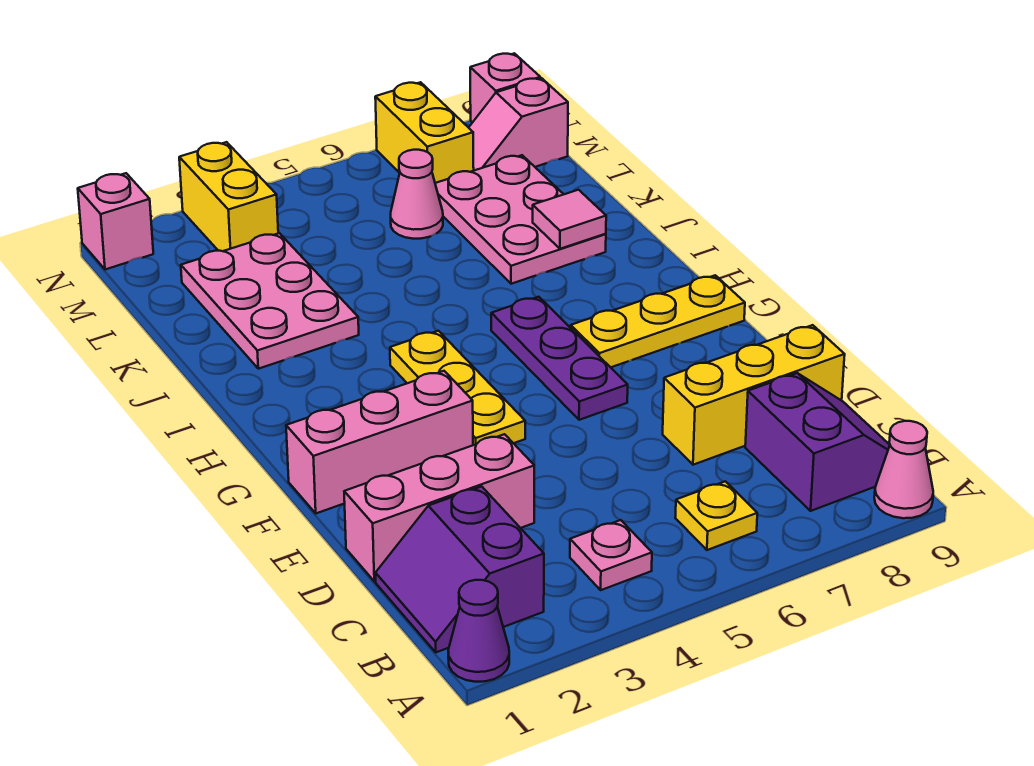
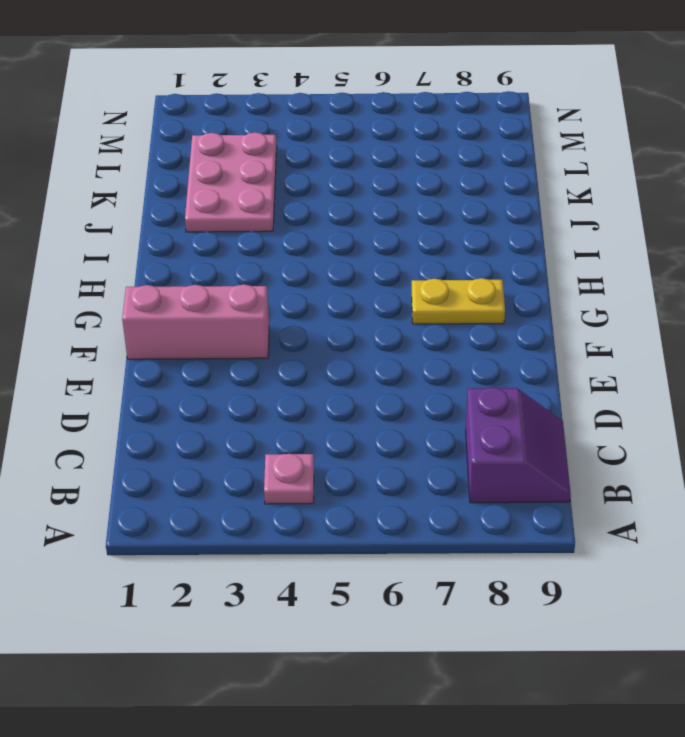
yellow 1x2 plate [412,278,505,324] -> yellow 1x3 plate [571,275,745,367]
none -> purple 1x1 cone [448,580,509,682]
none -> pink 1x1 cone [874,421,933,518]
none -> purple 2x2 slope [376,487,544,652]

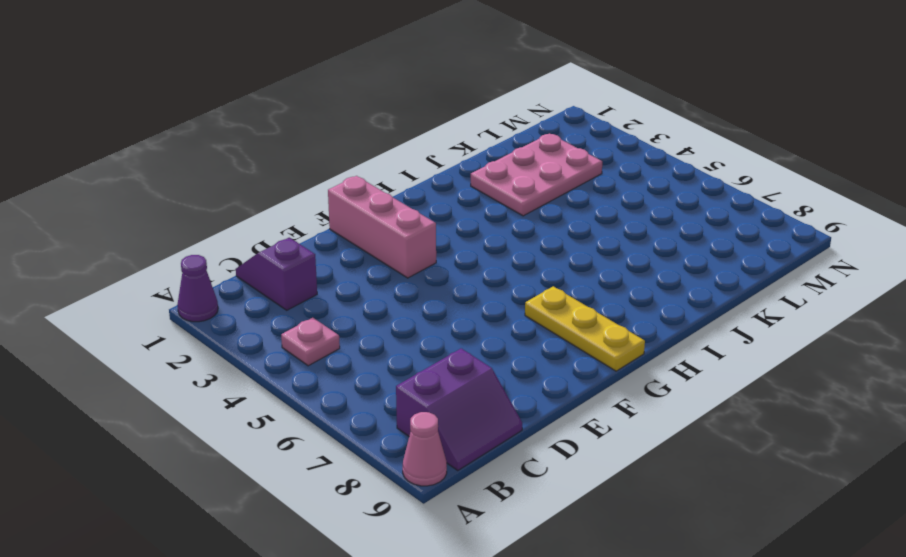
purple 1x2 slope [236,238,317,310] -> purple 2x2 slope [376,487,544,652]
none -> yellow 1x1 plate [675,481,757,550]
none -> pink 1x3 brick [344,434,534,581]
none -> yellow 1x3 brick [663,325,845,465]

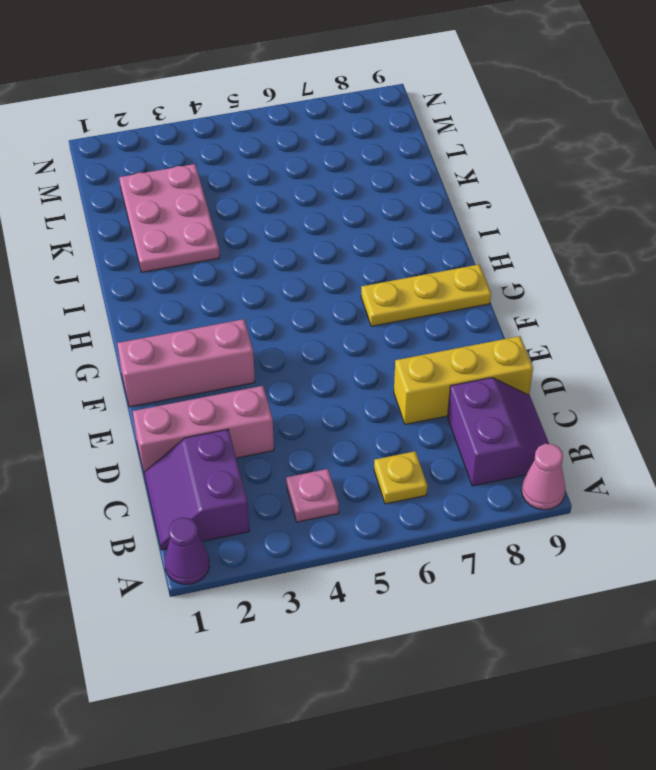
none -> yellow 1x3 plate [390,331,525,445]
none -> purple 1x3 plate [491,297,628,420]
none -> pink 2x3 plate [435,155,606,284]

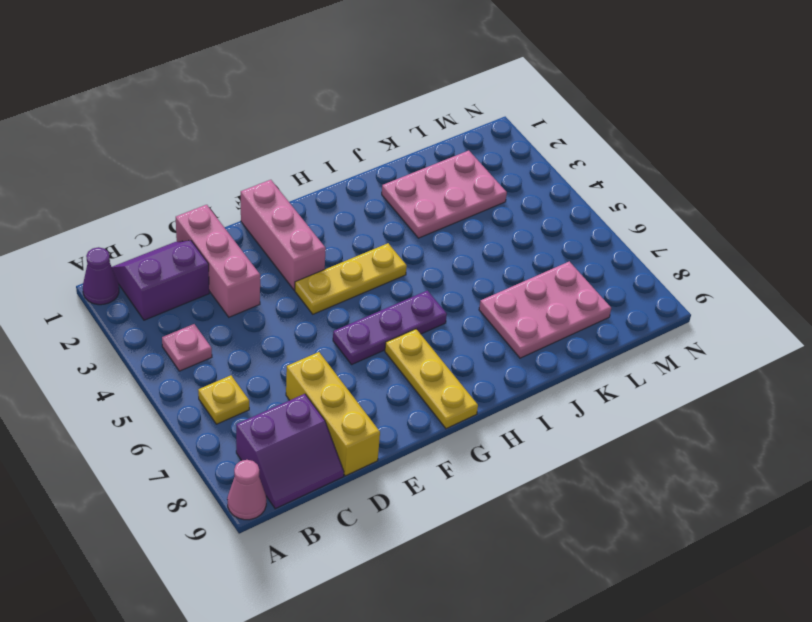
none -> pink 1x1 cone [391,150,443,239]
none -> yellow 1x2 brick [179,142,278,251]
none -> yellow 1x2 brick [375,82,474,183]

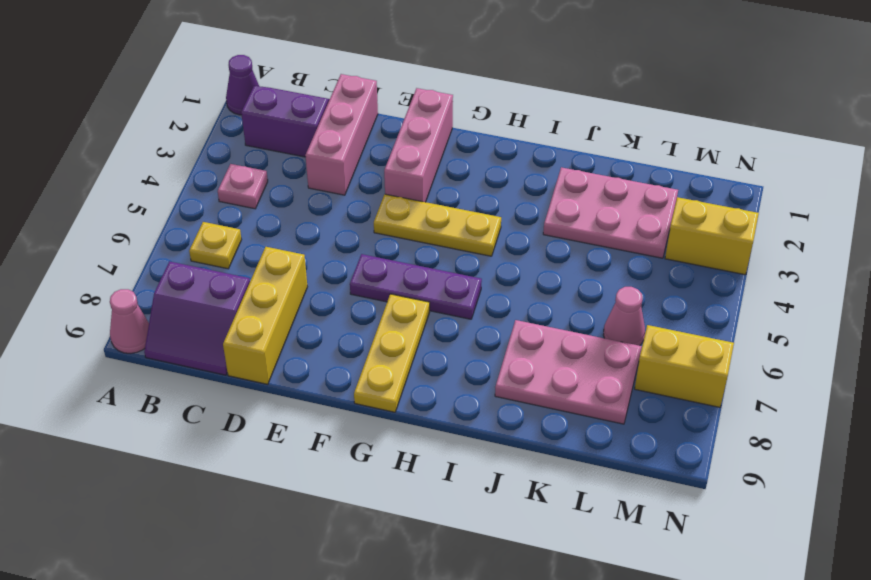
none -> pink 1x2 slope [469,78,568,170]
none -> pink 1x1 brick [78,173,153,270]
none -> pink 1x1 brick [470,53,540,123]

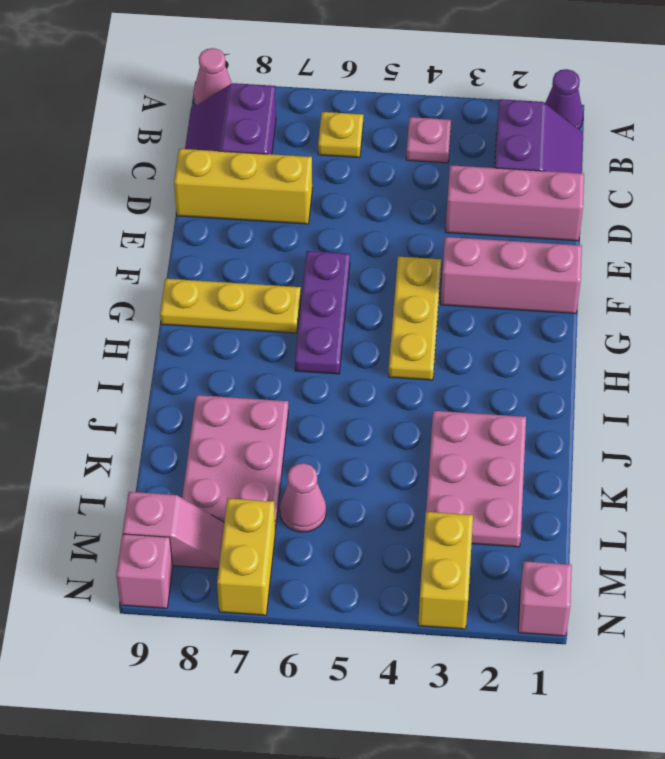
none -> pink 1x1 tile [533,190,606,249]

